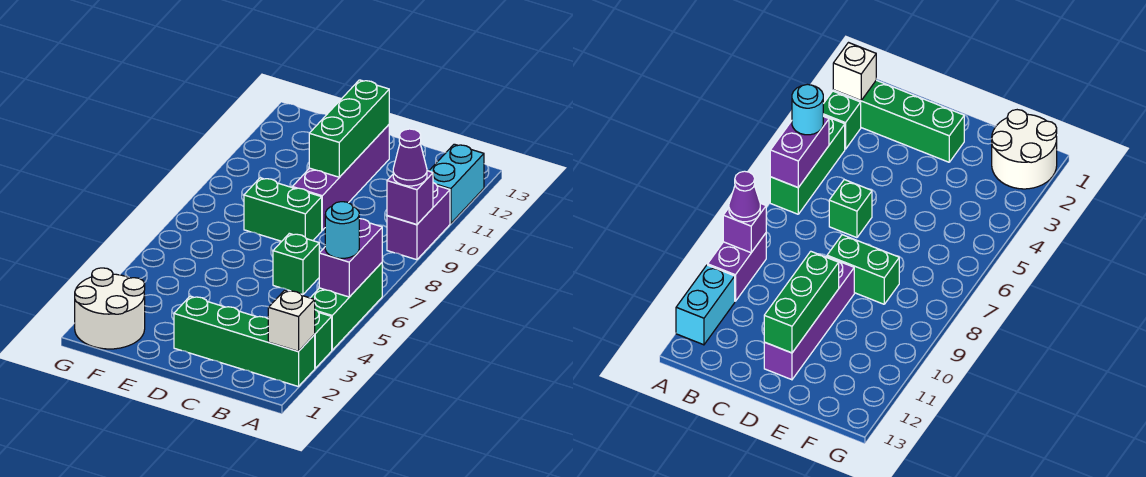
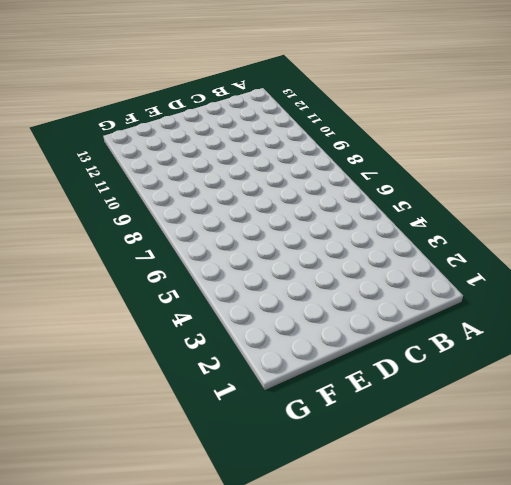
none -> green 1x4 brick [174,296,315,387]
none -> green 1x1 brick [314,310,332,368]
none -> green 1x3 brick [311,263,382,350]

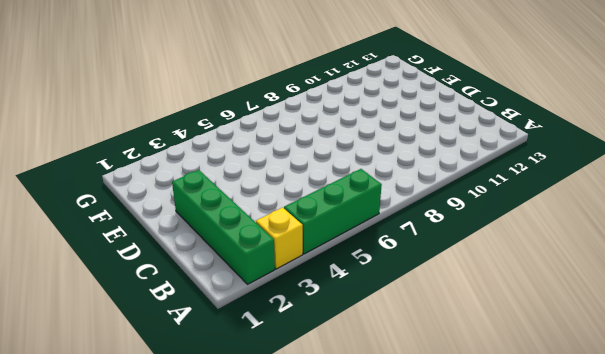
yellow 1x1 brick [256,207,303,269] -> green 1x1 brick [314,310,332,368]
none -> purple 1x2 brick [387,183,450,260]
none -> cyan 1x2 brick [429,144,484,223]
none -> green 1x1 brick [273,233,319,295]

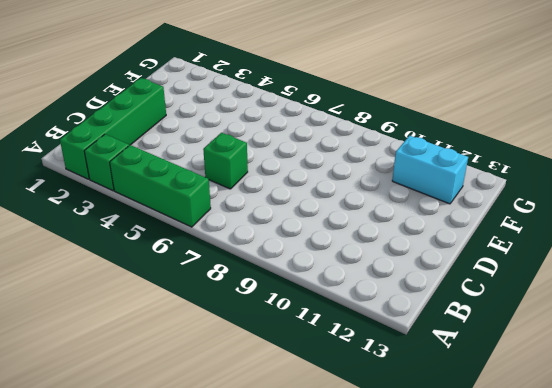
cyan 1x2 brick [392,136,468,204] -> cyan 1x2 brick moved to [429,144,484,223]
none -> purple 1x2 brick [387,183,450,260]
none -> green 1x2 brick [244,178,322,241]
none -> purple 1x4 brick [292,125,389,230]

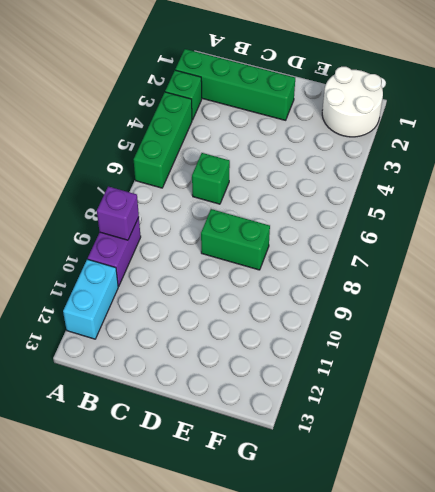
none -> purple 1x4 brick [292,125,389,230]
none -> white 1x1 brick [268,290,315,351]
none -> purple 1x2 brick [319,219,382,297]

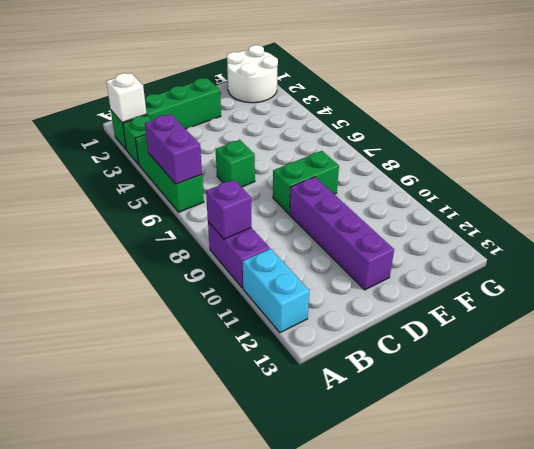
none -> green 1x3 brick [309,80,389,177]
none -> cyan 1x1 round brick [325,202,359,258]
none -> purple 1x1 cone [393,129,427,186]

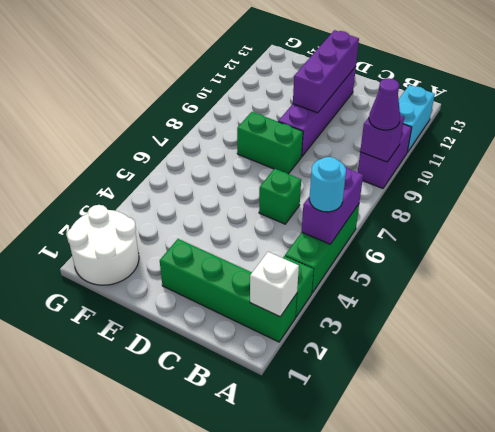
purple 1x3 brick [293,30,359,113] -> green 1x3 brick [309,80,389,177]

